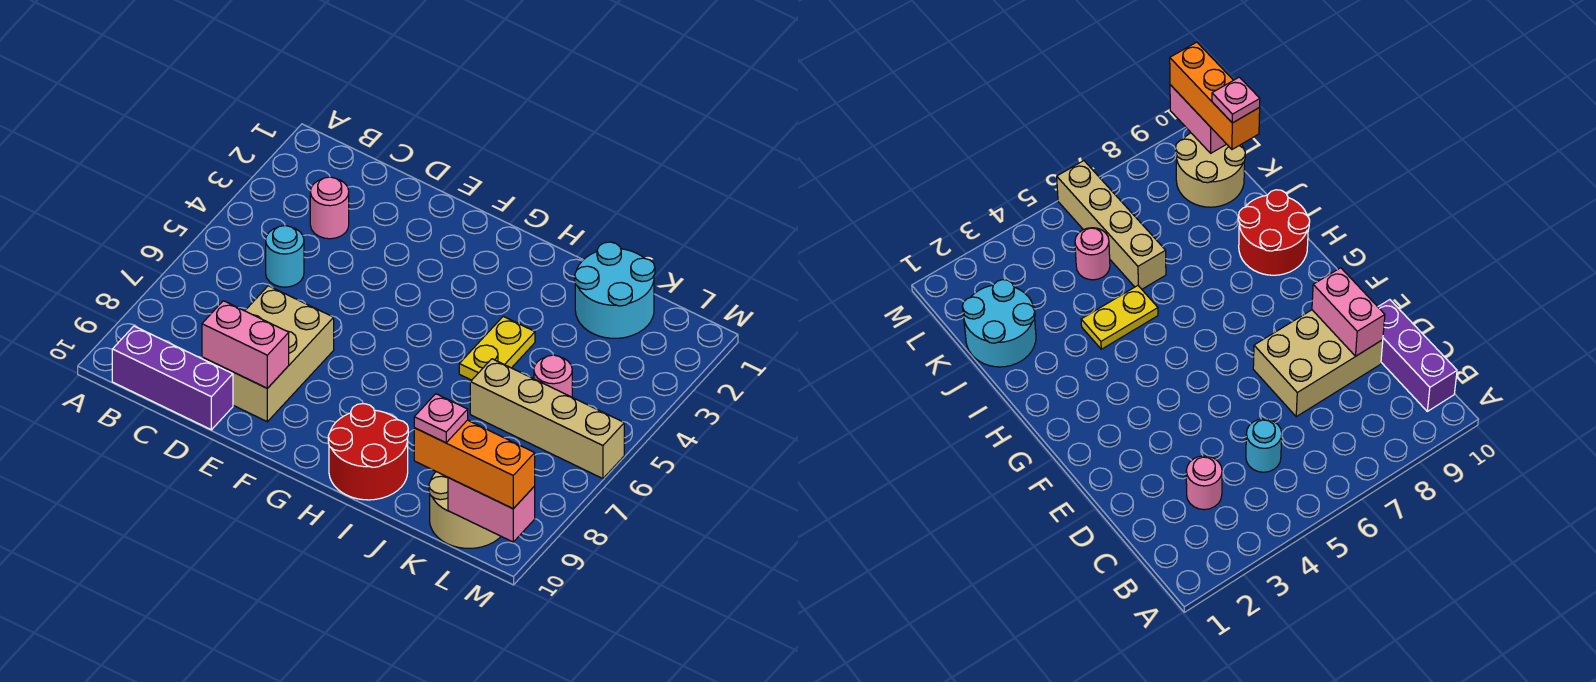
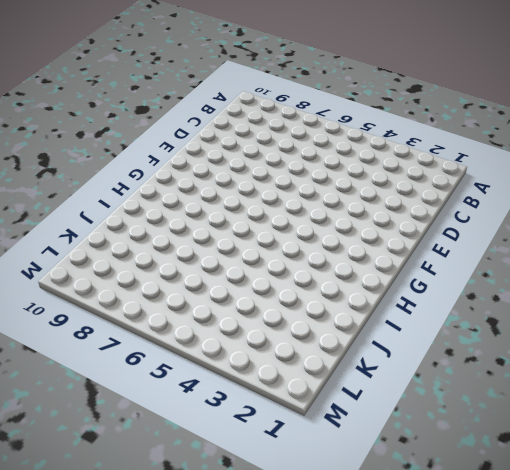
none -> purple 1x3 brick [112,326,233,430]
none -> pink 1x1 round brick [310,177,349,239]
none -> cyan 1x1 round brick [266,226,304,287]

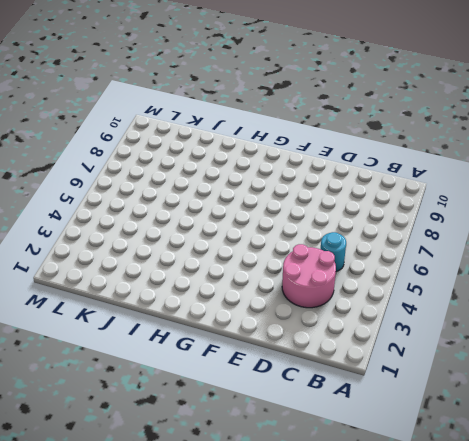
pink 2x2 round brick [282,244,336,308] -> pink 1x1 round brick [310,177,349,239]
none -> purple 1x3 brick [112,326,233,430]
none -> tan 2x3 brick [202,286,334,422]
none -> red 2x2 round brick [328,404,408,500]

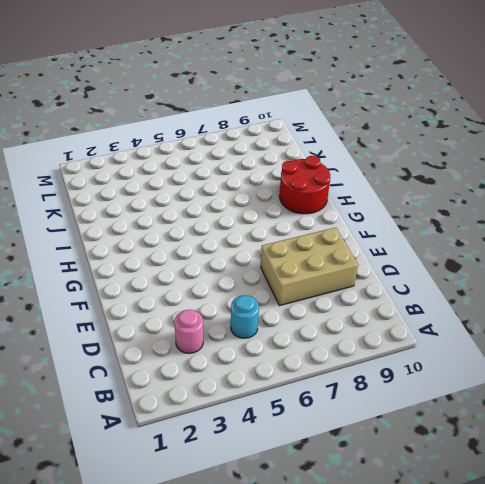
none -> purple 1x3 brick [112,326,233,430]
none -> yellow 1x2 plate [459,316,535,380]
none -> cyan 2x2 round brick [575,242,655,338]

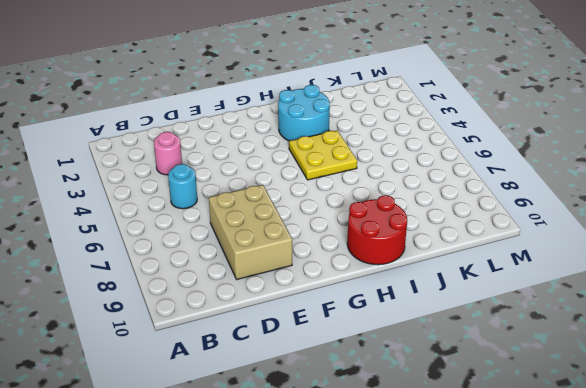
cyan 2x2 round brick [278,85,330,141] -> cyan 2x2 round brick moved to [575,242,655,338]
yellow 2x2 plate [289,130,357,180] -> yellow 1x2 plate [459,316,535,380]
none -> purple 1x3 brick [112,326,233,430]
none -> tan 1x4 brick [470,359,624,479]
none -> pink 1x1 round brick [534,355,572,397]

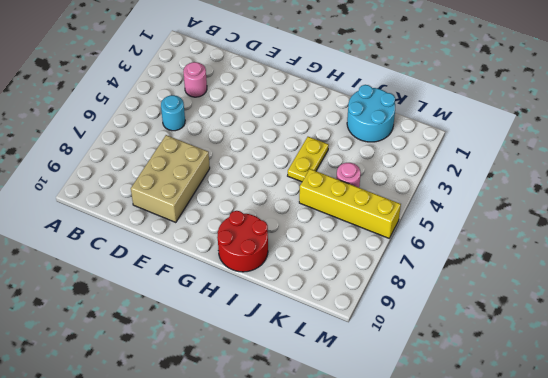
yellow 1x4 brick [299,169,401,238] -> tan 1x4 brick [470,359,624,479]
none -> purple 1x3 brick [112,326,233,430]
none -> tan 2x2 round brick [429,472,501,549]
none -> pink 1x2 brick [202,301,289,388]

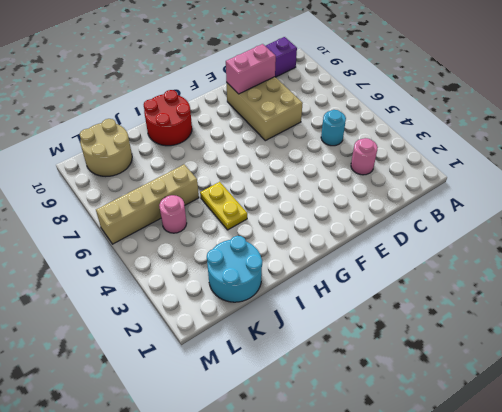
none -> pink 1x2 brick [448,478,535,542]
none -> orange 1x3 brick [414,420,535,509]
none -> pink 1x1 plate [414,394,468,443]

